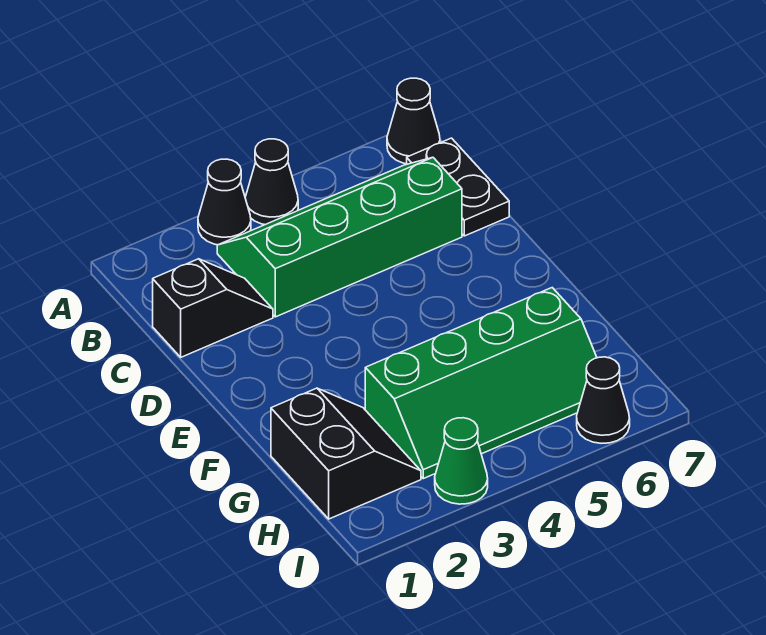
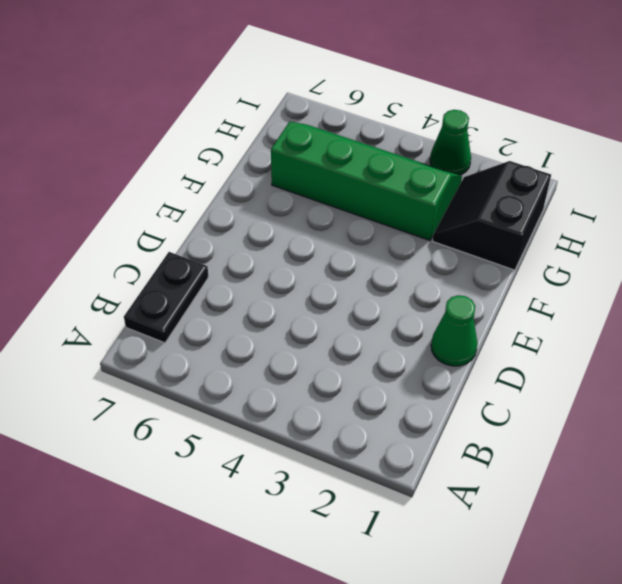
green 1x1 cone [431,295,478,366] -> none
none -> black 1x1 cone [198,159,251,245]
none -> black 1x1 cone [245,139,298,225]

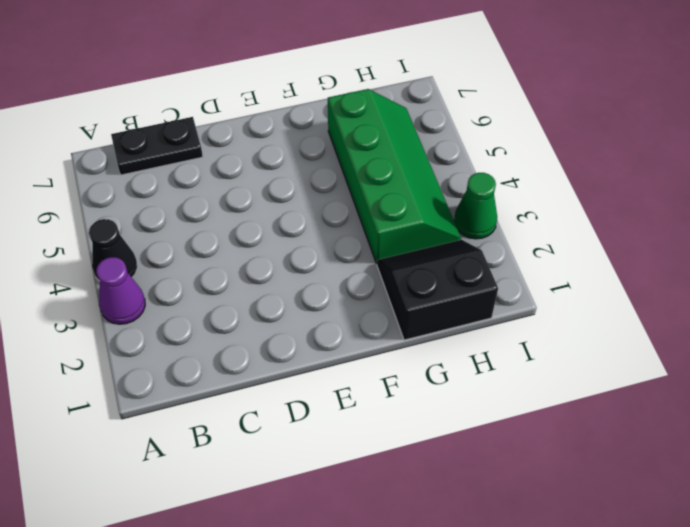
purple 1x1 cone [96,257,145,324] -> black 1x1 cone [198,159,251,245]
none -> black 1x1 cone [387,78,440,164]
none -> green 2x4 slope [217,157,462,317]

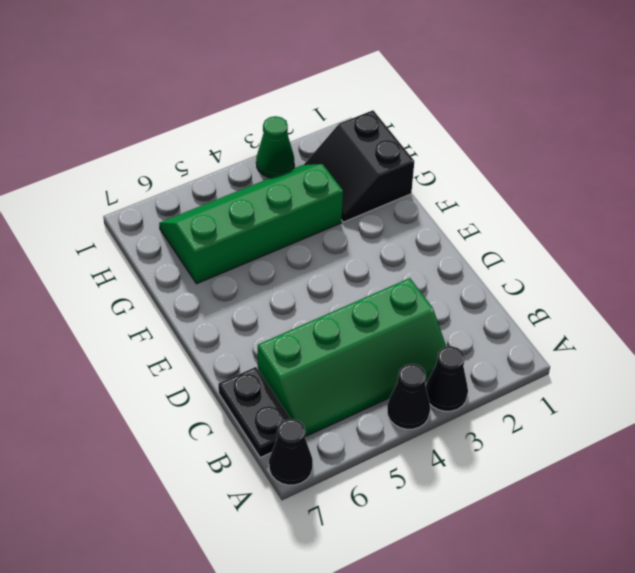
none -> black 1x2 slope [153,259,273,357]
none -> black 1x1 cone [577,357,630,443]

